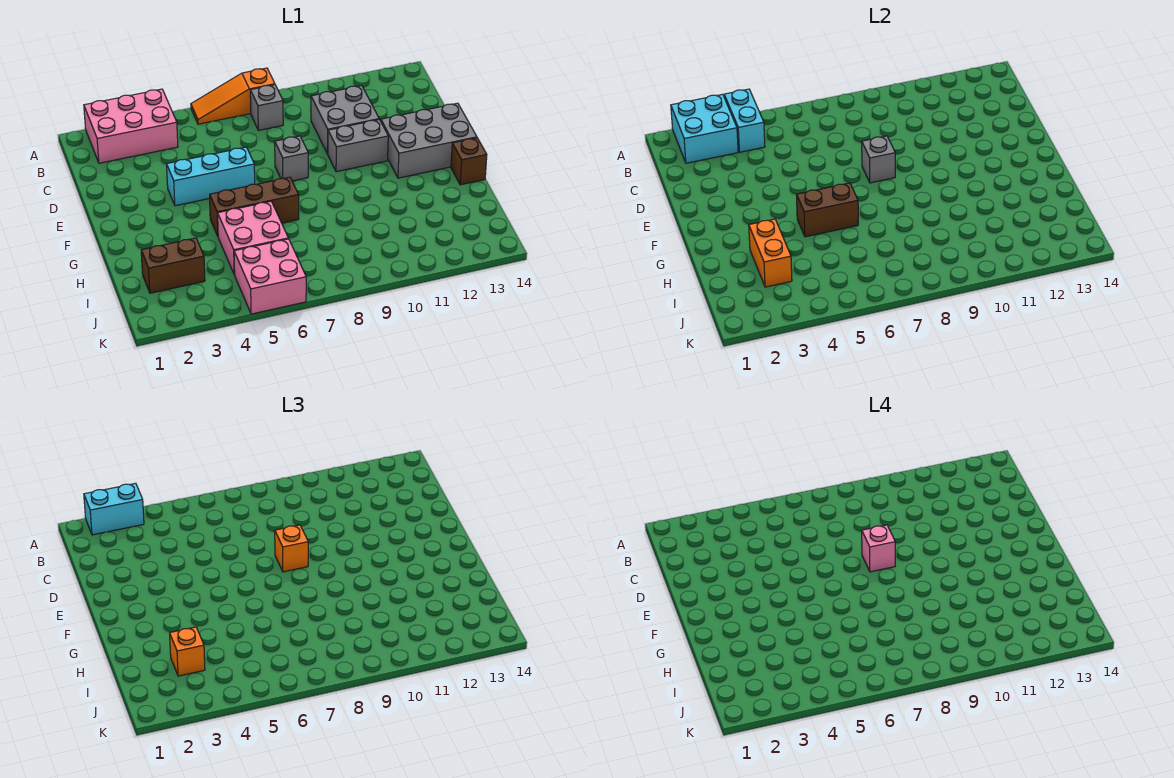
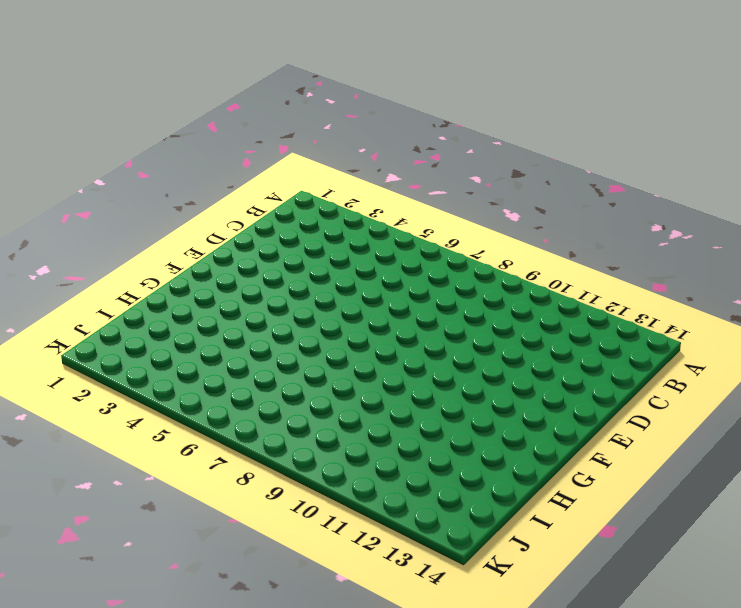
none -> pink 2x3 brick [84,89,178,163]
none -> orange 1x3 slope [191,68,275,124]
none -> grey 1x1 brick [250,85,283,130]

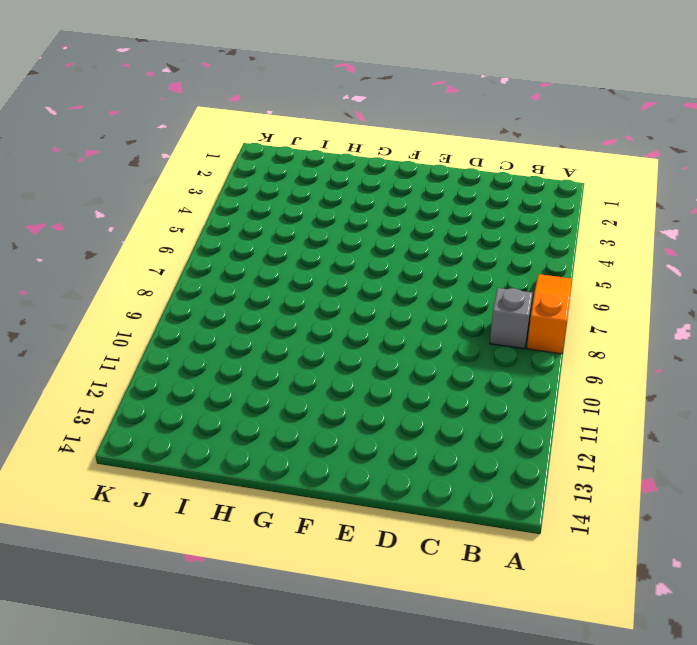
none -> pink 2x3 brick [84,89,178,163]
none -> grey 2x2 brick [311,86,379,154]
none -> cyan 1x3 brick [167,147,255,206]

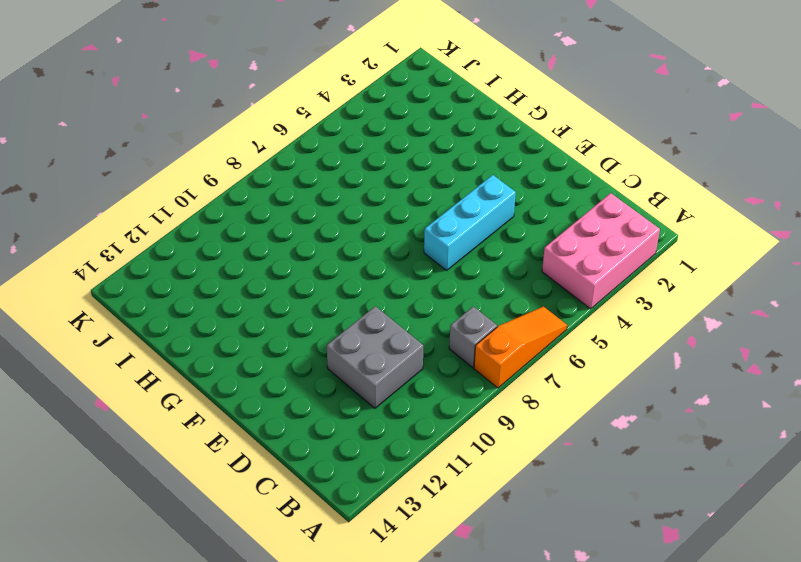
none -> grey 1x1 brick [275,136,308,181]
none -> grey 1x2 brick [328,119,388,172]
none -> grey 2x3 brick [381,103,477,178]

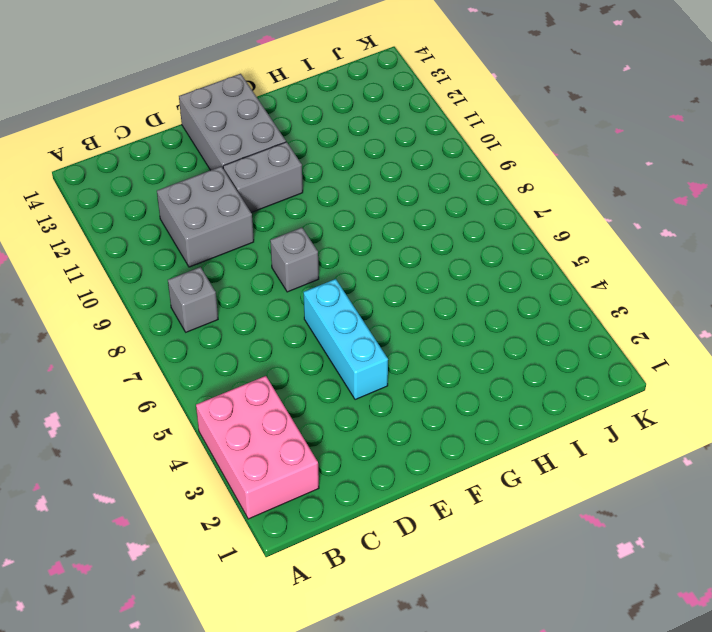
grey 1x2 brick [223,142,303,213] -> grey 1x2 brick turned to [328,119,388,172]
none -> orange 1x3 slope [191,68,275,124]
none -> brown 1x3 brick [210,177,299,236]
none -> brown 1x1 brick [451,138,487,185]

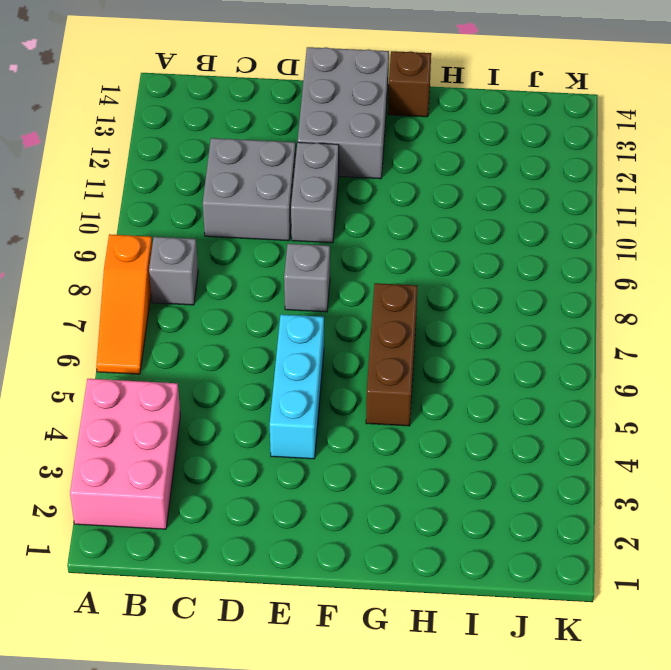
none -> pink 2x2 brick [218,201,288,275]
none -> brown 1x2 brick [141,238,205,293]
none -> pink 2x2 brick [234,239,306,314]

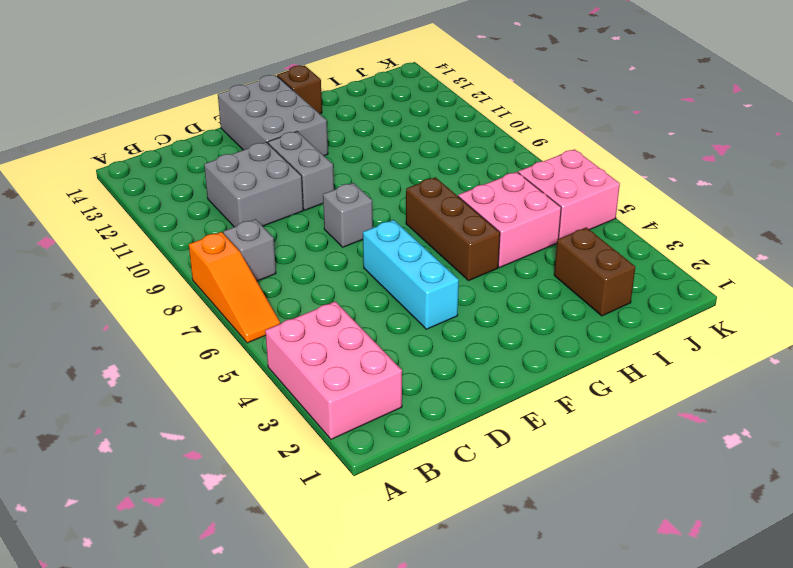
none -> cyan 2x2 brick [671,94,738,163]
none -> cyan 1x2 brick [724,89,765,152]
none -> grey 1x1 brick [862,136,895,183]

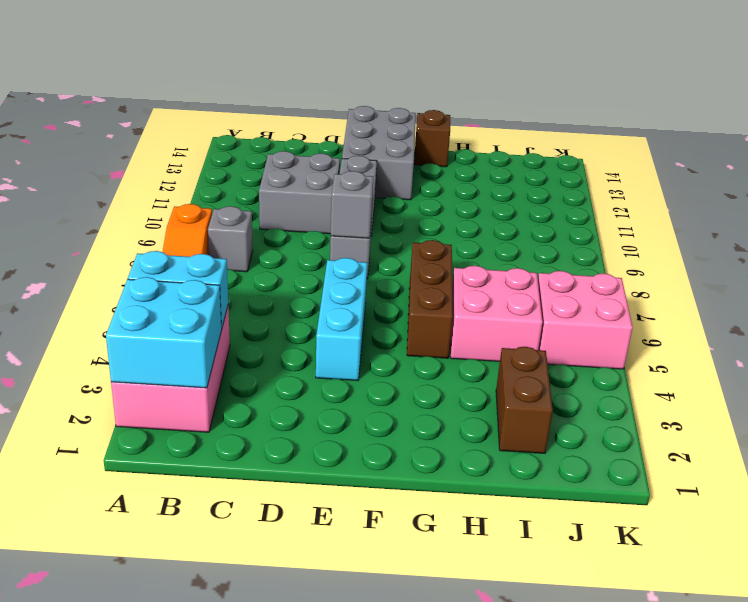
none -> brown 1x2 brick [797,183,858,237]
none -> orange 1x2 brick [749,219,792,287]
none -> cyan 1x2 brick [84,483,144,535]

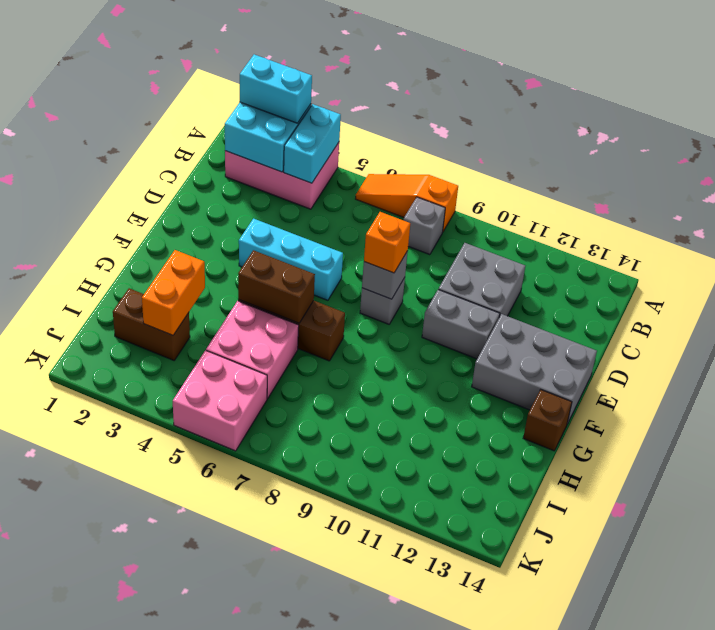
none -> orange 1x1 brick [170,627,205,676]
none -> pink 1x1 brick [862,525,895,572]

